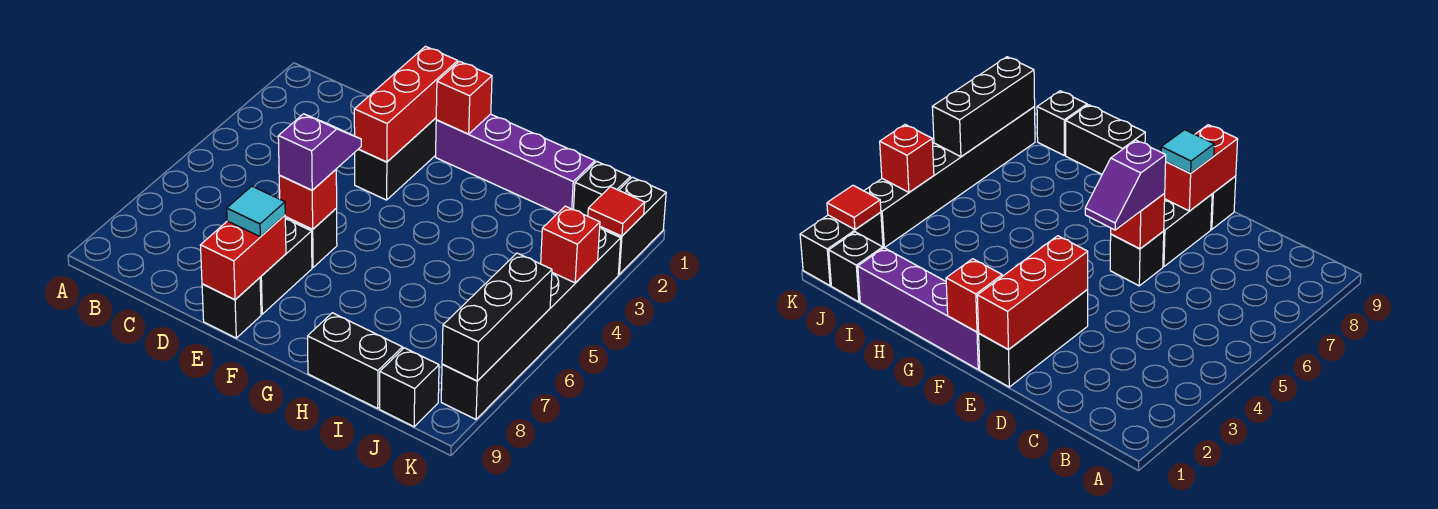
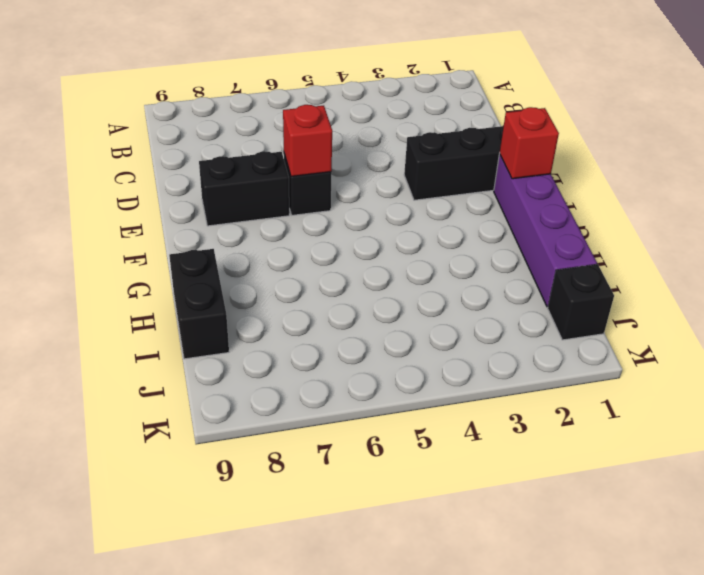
none -> black 1x1 brick [202,278,261,338]
none -> black 1x1 brick [380,348,439,427]
none -> black 1x2 brick [600,177,666,274]

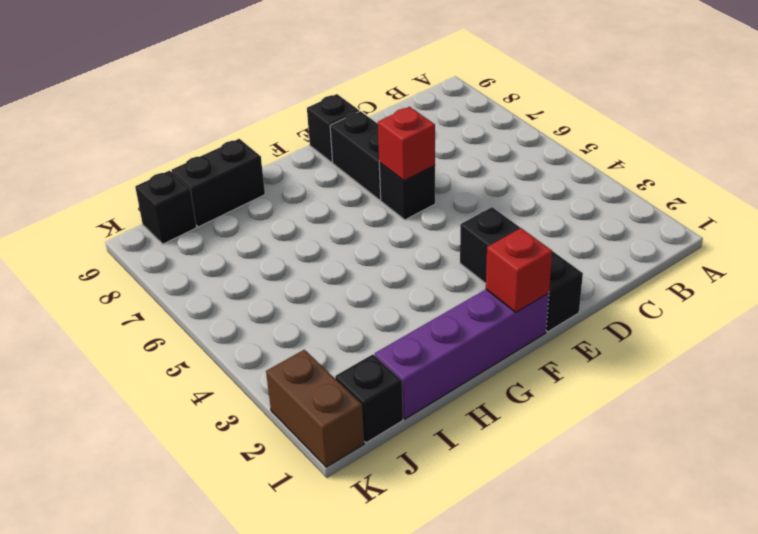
brown 1x2 brick [266,350,364,467] -> black 1x2 brick [600,177,666,274]
none -> black 1x6 brick [441,228,621,419]
none -> red 1x3 brick [354,46,458,162]
none -> red 1x2 brick [200,215,286,300]

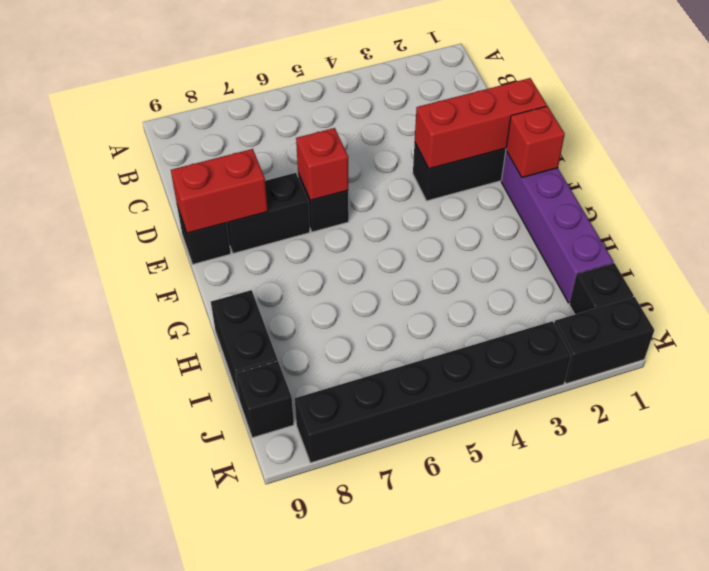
none -> red 1x1 tile [588,187,645,236]
none -> red 1x1 brick [541,206,600,283]
none -> black 1x3 brick [442,253,552,381]

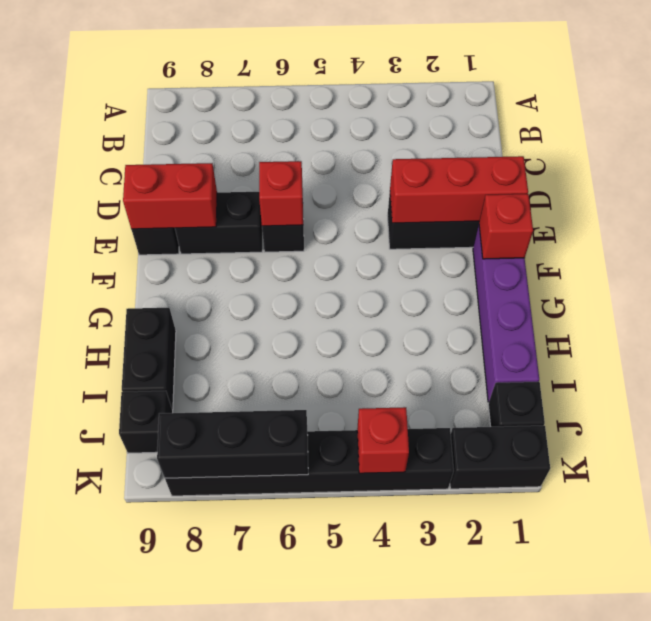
none -> red 1x1 tile [588,187,645,236]
none -> purple 1x2 slope [278,114,361,190]
none -> cyan 1x1 tile [227,186,285,236]

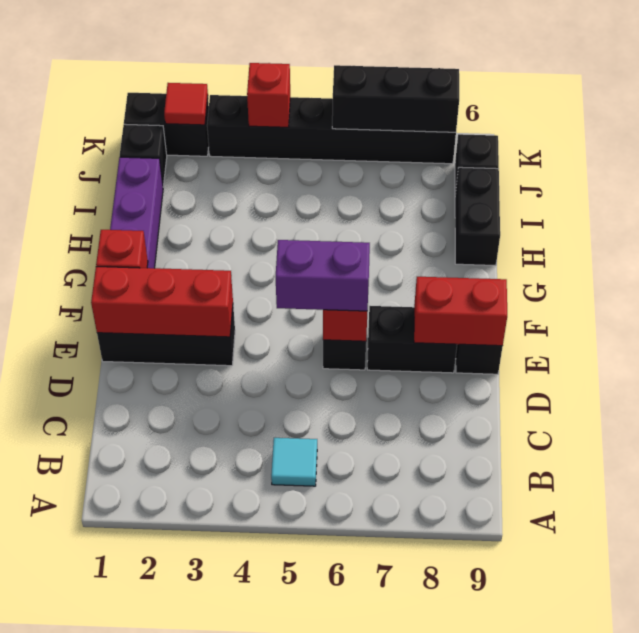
cyan 1x1 tile [271,438,317,486] -> cyan 1x1 tile moved to [227,186,285,236]
purple 1x2 brick [276,240,370,311] -> purple 1x2 slope [278,114,361,190]

